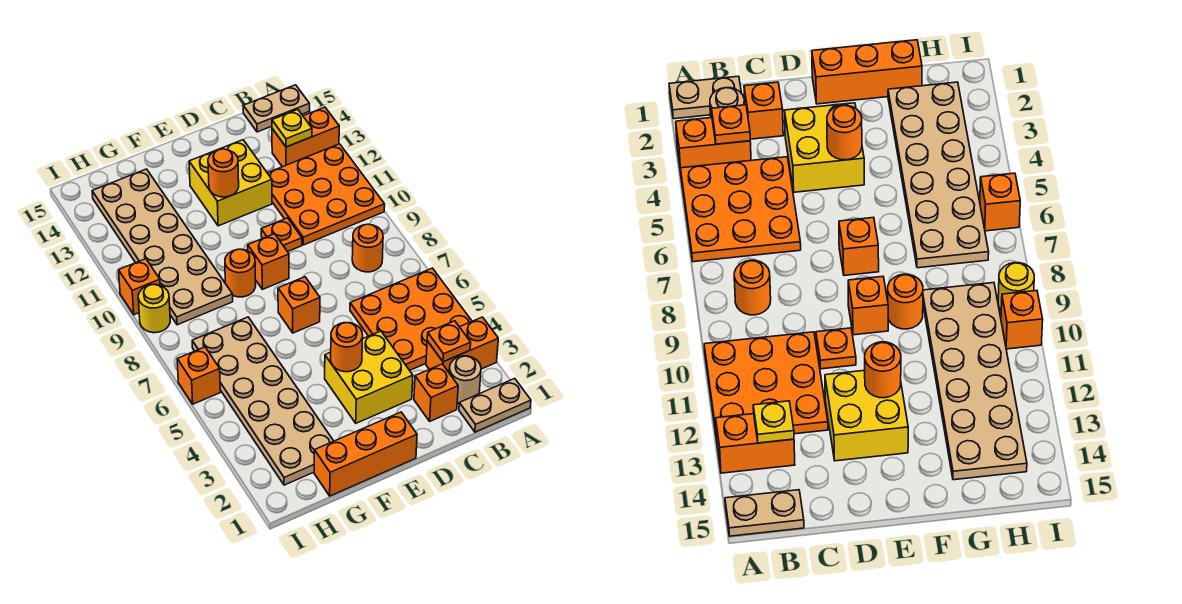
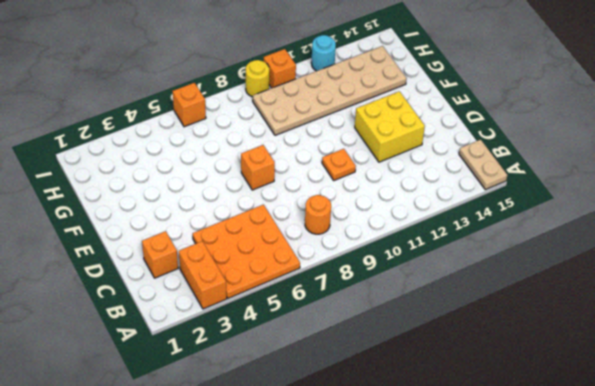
cyan 1x1 round brick [311,35,336,71] -> none
none -> tan 1x2 plate [459,378,531,432]
none -> orange 3x3 plate [268,144,385,245]
none -> orange 1x2 brick [272,107,339,167]

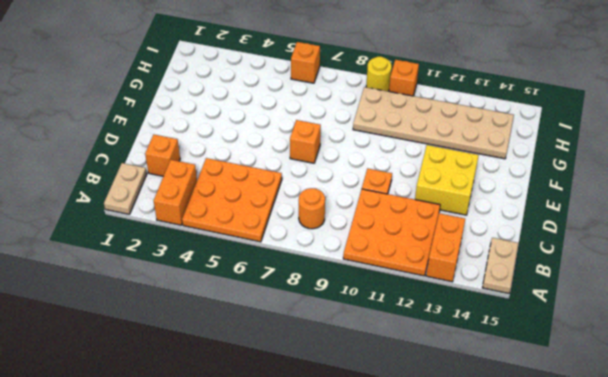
none -> tan 1x1 round brick [449,356,481,404]
none -> yellow 2x2 brick [325,331,413,423]
none -> orange 1x3 brick [314,412,417,496]

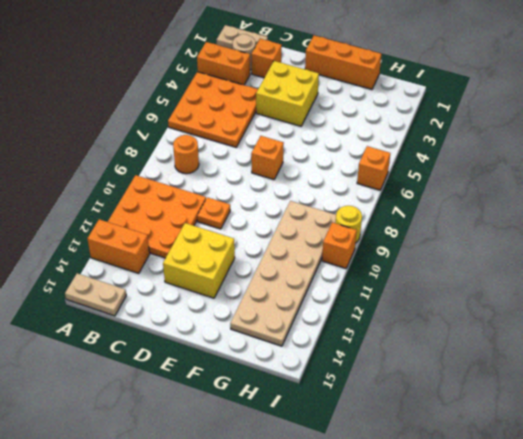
none -> orange 1x1 brick [248,234,289,289]
none -> orange 1x1 round brick [225,249,256,297]
none -> tan 2x6 plate [192,317,333,485]

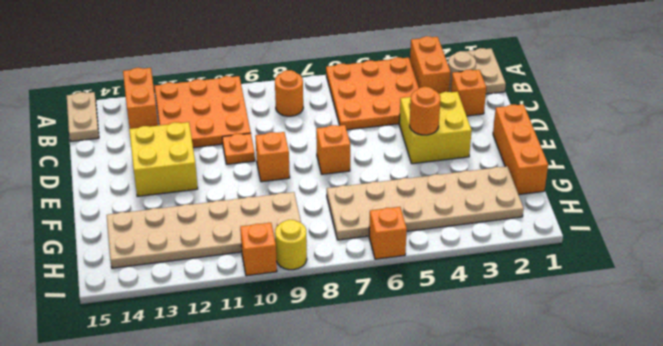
none -> orange 1x1 round brick [225,249,256,297]
none -> orange 1x1 plate [427,321,471,362]
none -> yellow 1x1 plate [272,110,312,147]

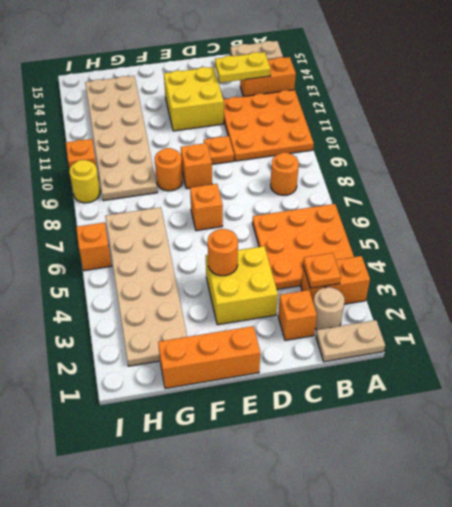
yellow 1x2 plate [215,52,271,83] -> yellow 1x1 plate [272,110,312,147]
none -> orange 1x1 round brick [208,149,239,197]

